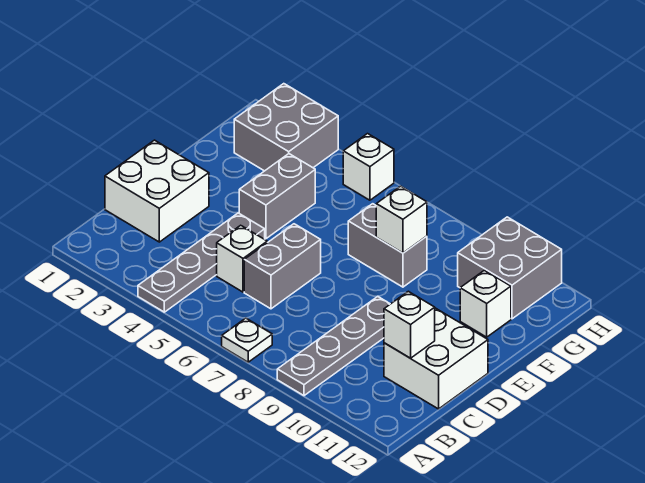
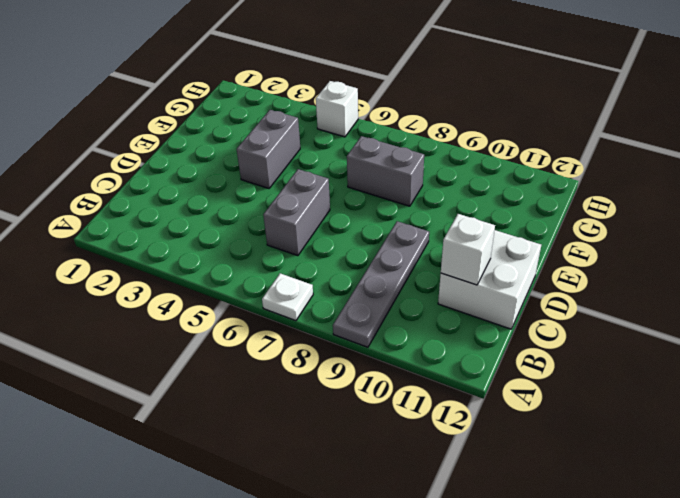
none -> grey 1x4 plate [138,213,265,312]
none -> white 2x2 brick [105,140,209,242]
none -> white 1x1 brick [217,225,267,292]

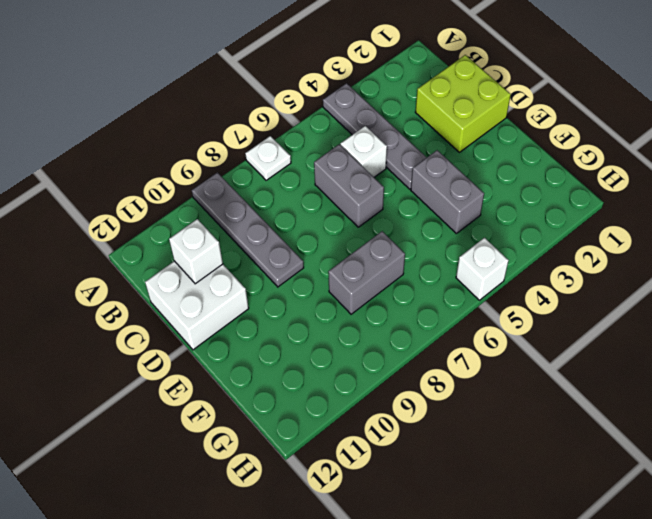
lime 2x2 brick [415,55,511,152] -> white 2x2 brick [105,140,209,242]
none -> white 1x1 brick [460,270,511,337]
none -> grey 2x2 brick [234,84,338,171]
none -> grey 2x2 brick [458,217,562,319]

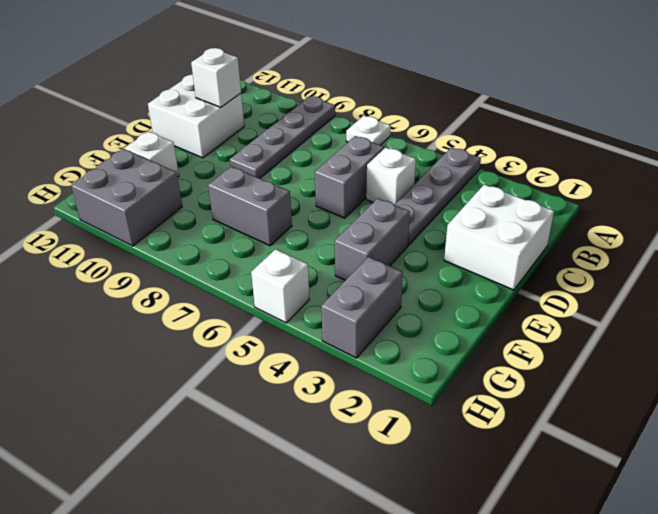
grey 1x2 brick [321,257,403,358] -> grey 2x2 brick [234,84,338,171]
none -> white 1x1 brick [376,186,427,253]

